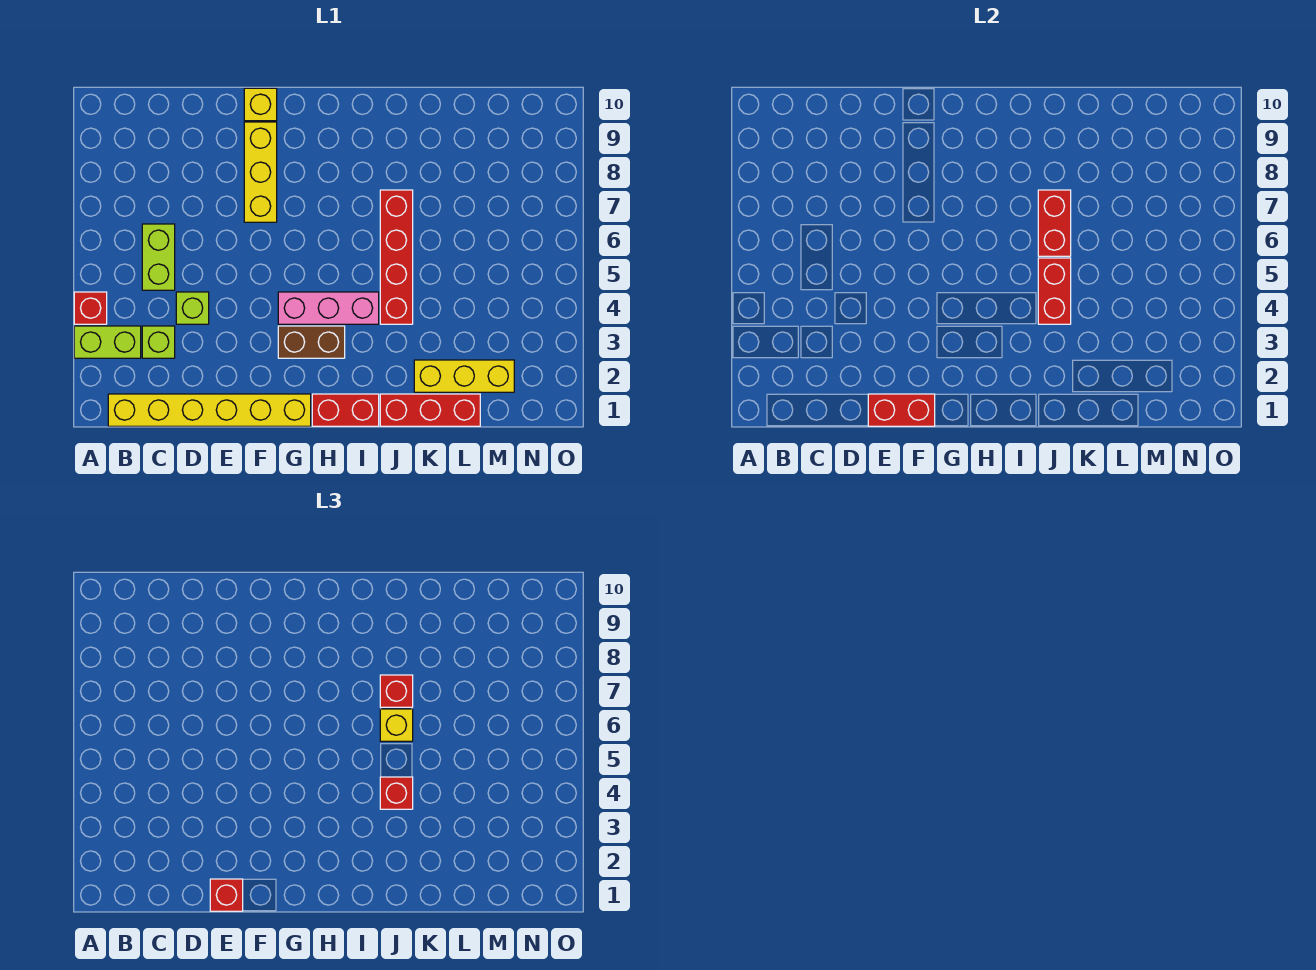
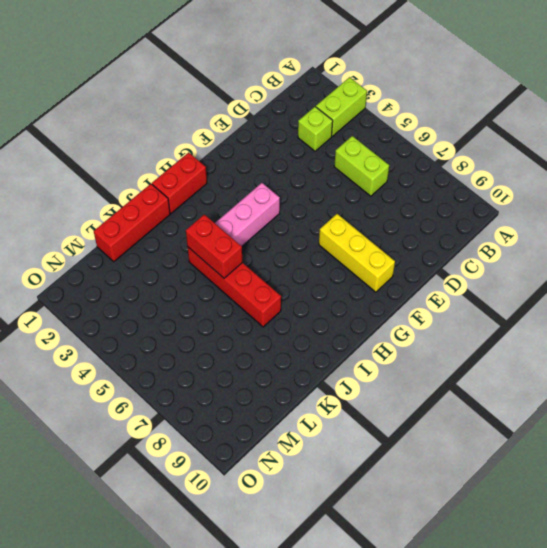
none -> red 1x1 brick [74,292,107,324]
none -> yellow 1x6 brick [108,394,311,426]
none -> lime 1x1 brick [176,292,209,324]

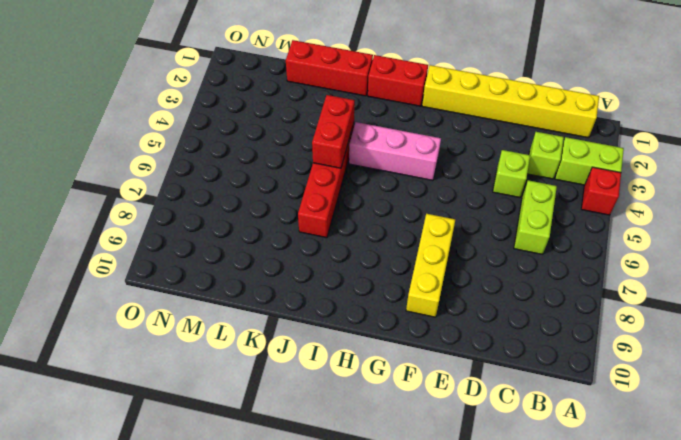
none -> yellow 1x1 brick [244,88,277,121]
none -> brown 1x2 brick [278,326,345,358]
none -> yellow 1x3 brick [414,360,514,392]

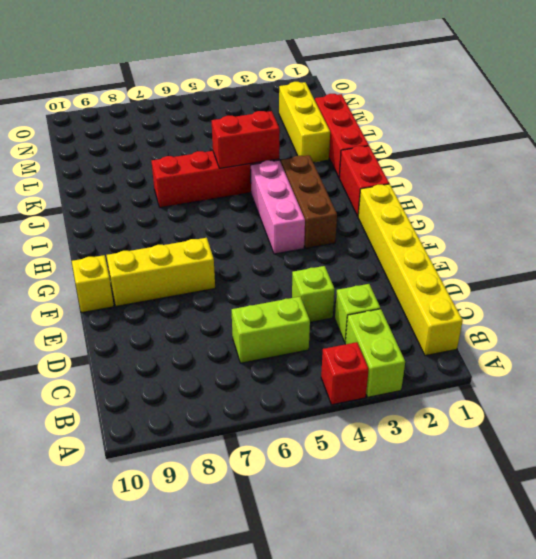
brown 1x3 brick [281,155,337,248] -> brown 1x2 brick [278,326,345,358]
none -> red 1x2 brick [868,394,935,426]
none -> red 1x2 brick [1038,190,1071,256]
none -> red 1x1 brick [210,879,243,911]

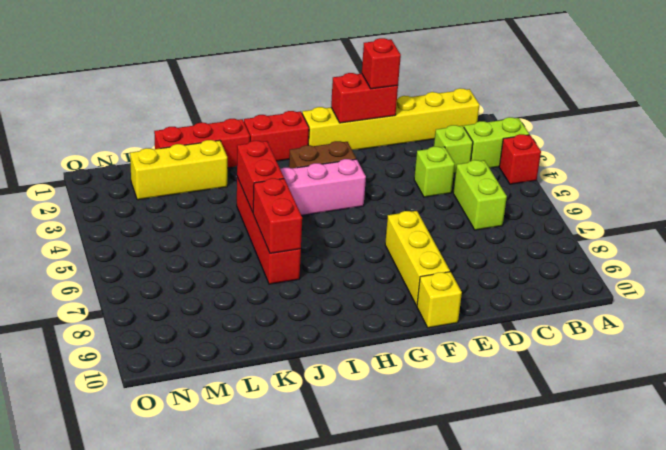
none -> red 1x1 brick [380,777,413,809]
none -> yellow 1x1 brick [380,709,413,741]
none -> red 1x1 brick [380,675,413,707]

